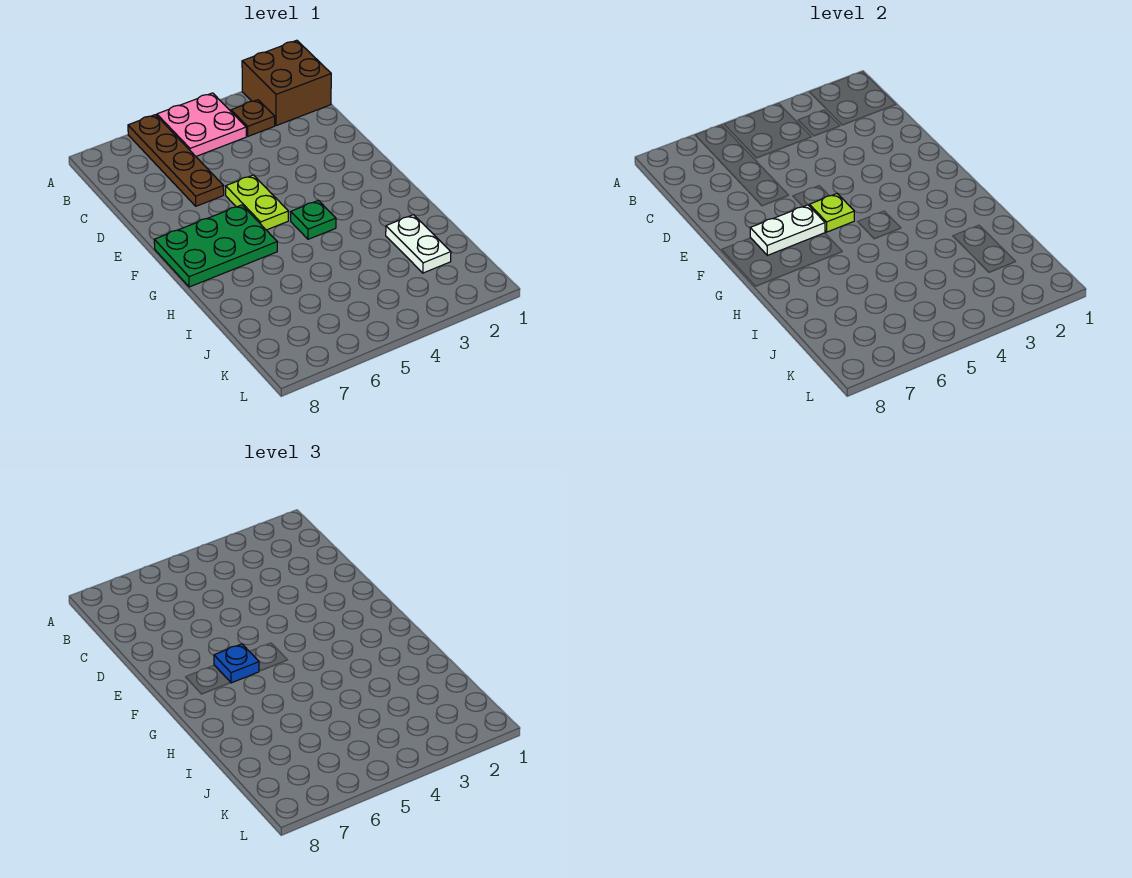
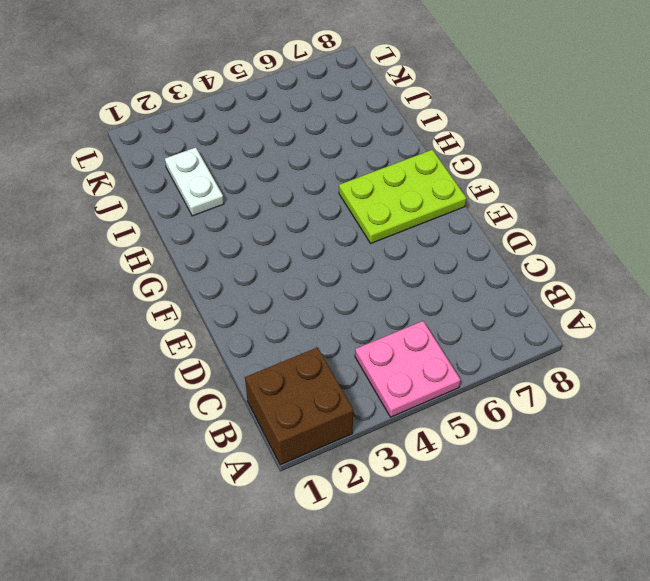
lime 2x3 plate [339,150,466,243] -> green 2x3 plate [154,205,277,287]
none -> brown 1x4 plate [128,115,224,206]
none -> brown 1x1 plate [231,100,275,136]

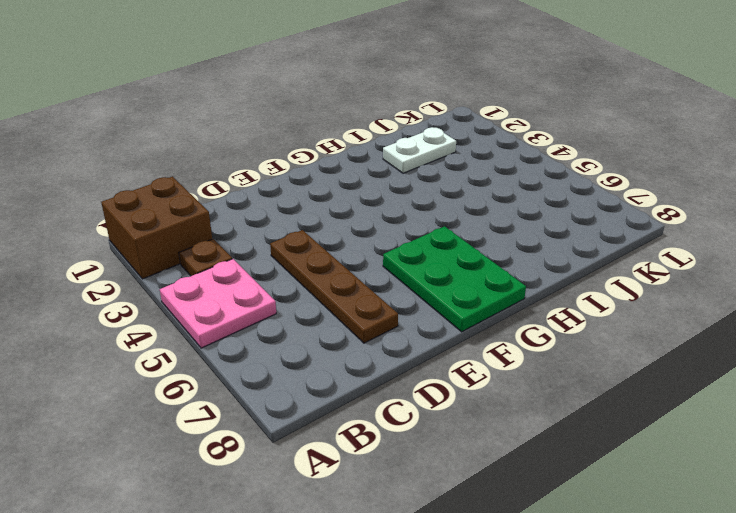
brown 1x4 plate [270,230,398,343] -> brown 1x4 plate turned to [128,115,224,206]
none -> lime 1x2 plate [226,175,288,230]
none -> green 1x1 plate [291,200,336,239]

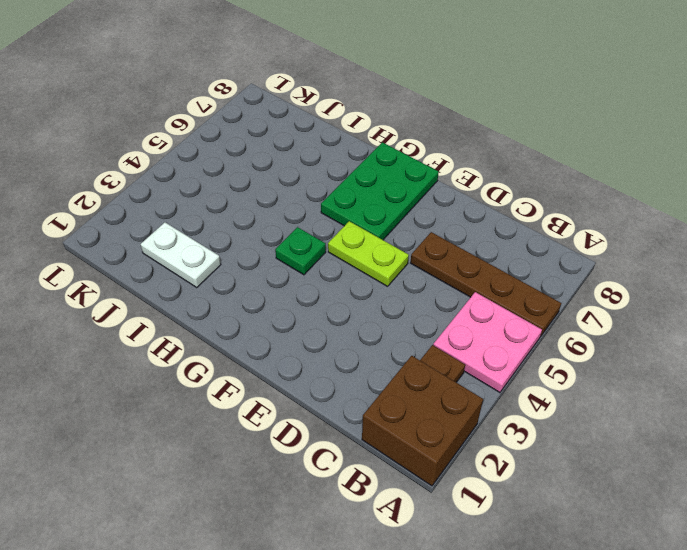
none -> lime 1x1 plate [809,194,854,232]
none -> white 1x2 plate [750,205,825,255]

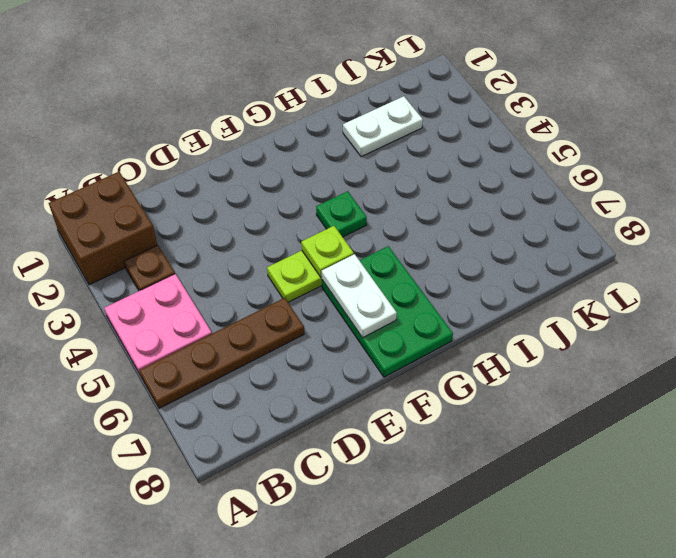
none -> blue 1x1 plate [214,644,259,683]

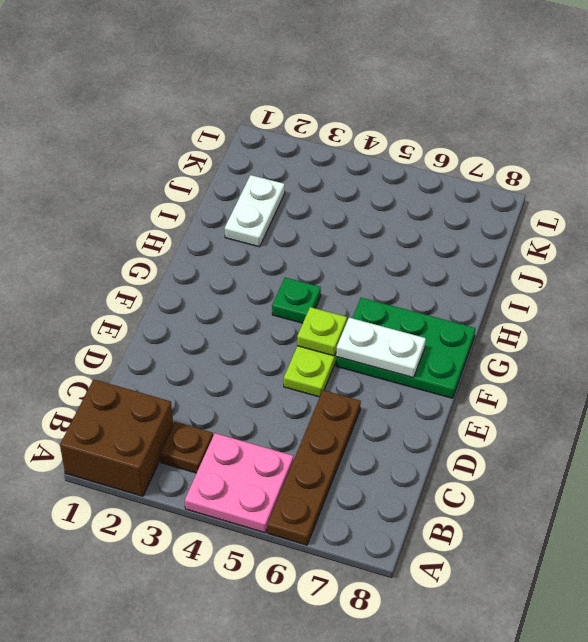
none -> blue 1x1 plate [214,644,259,683]

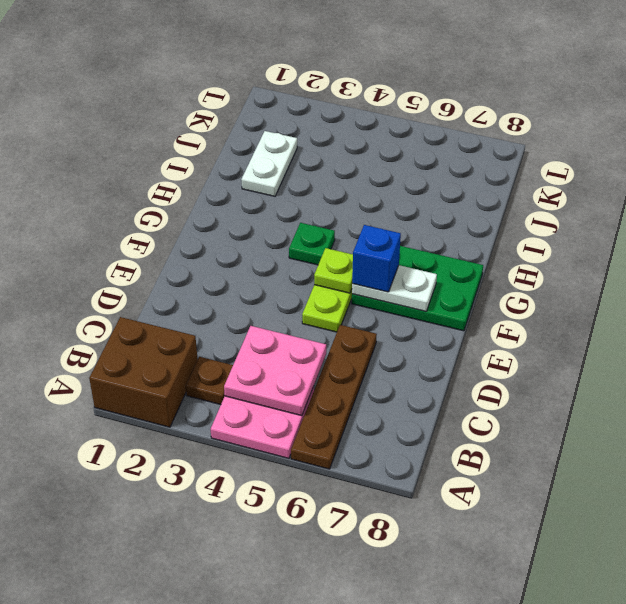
pink 2x2 plate [224,326,326,416] -> none
blue 1x1 brick [352,225,401,292] -> blue 1x1 plate [214,644,259,683]

